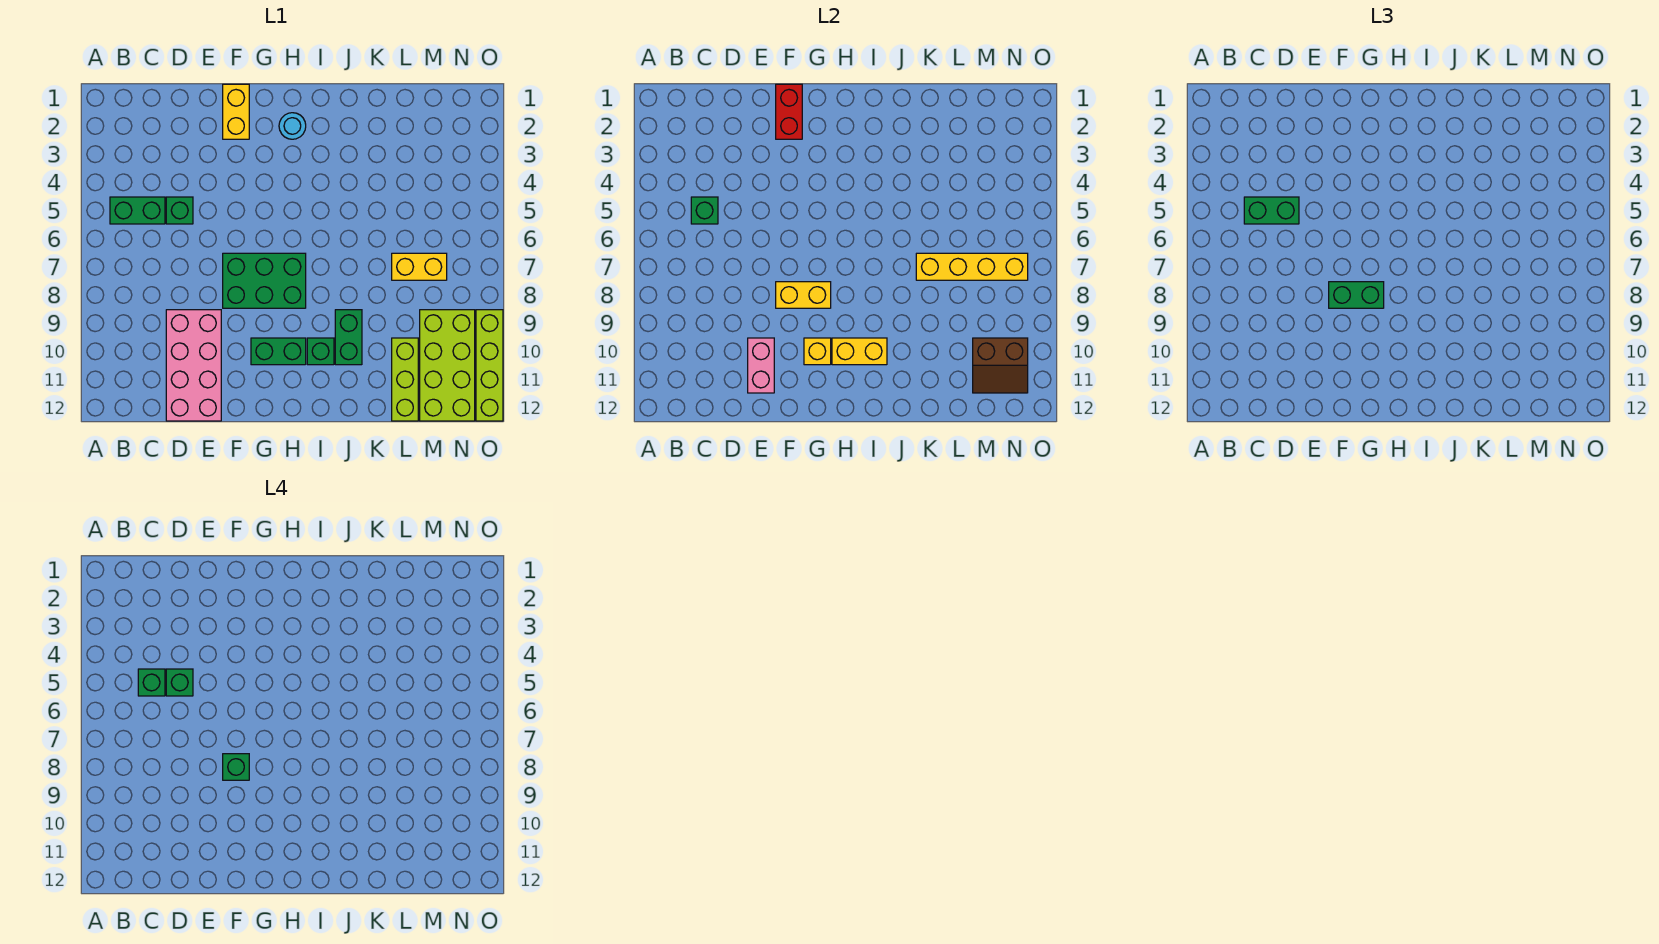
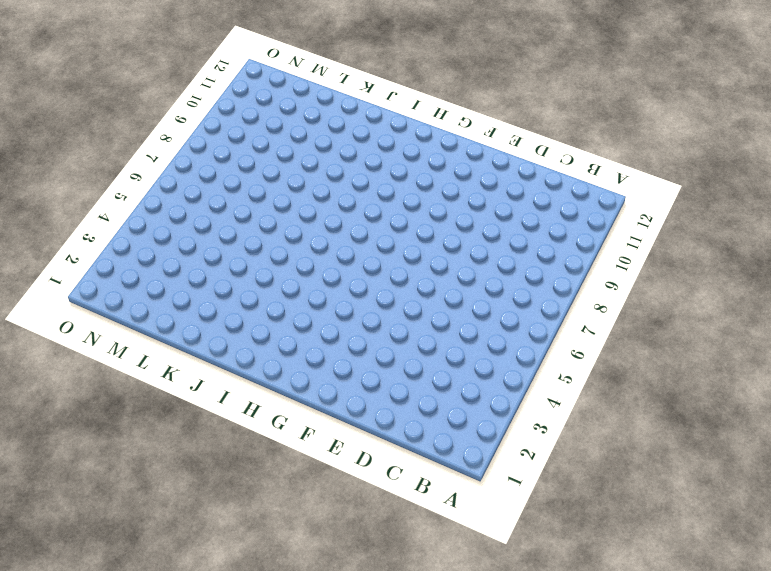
none -> green 1x2 brick [110,197,165,224]
none -> green 1x1 brick [166,197,193,224]
none -> pink 2x4 brick [166,310,221,421]

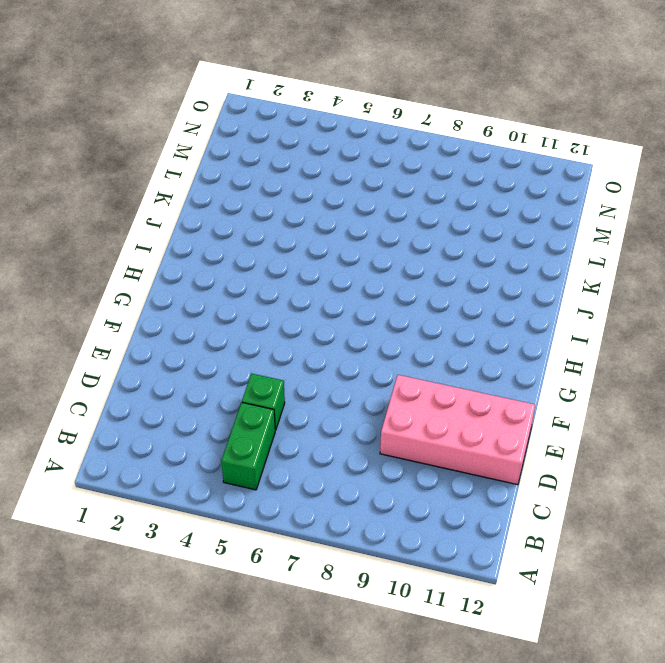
none -> yellow 1x2 brick [223,84,249,139]
none -> green 2x3 brick [223,253,306,308]
none -> green 1x2 brick [251,338,306,365]

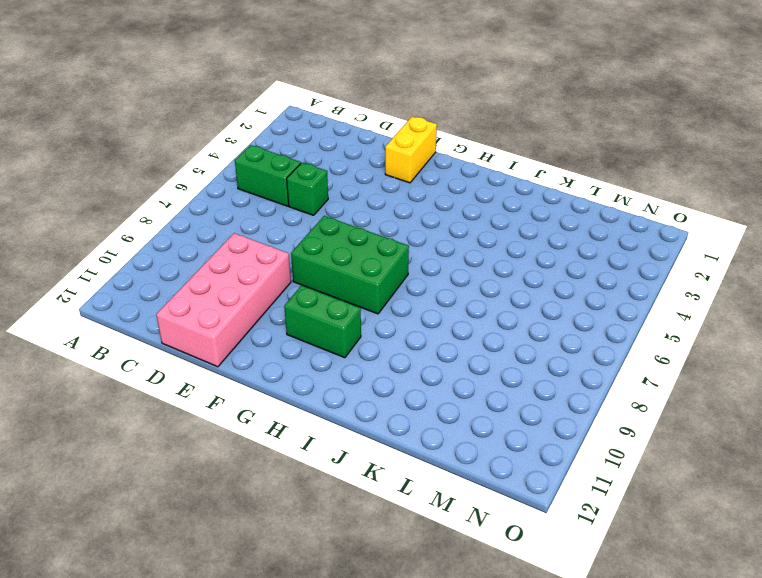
none -> cyan 1x1 round brick [279,113,306,139]
none -> green 1x1 brick [307,338,334,365]
none -> green 1x2 brick [335,310,362,365]

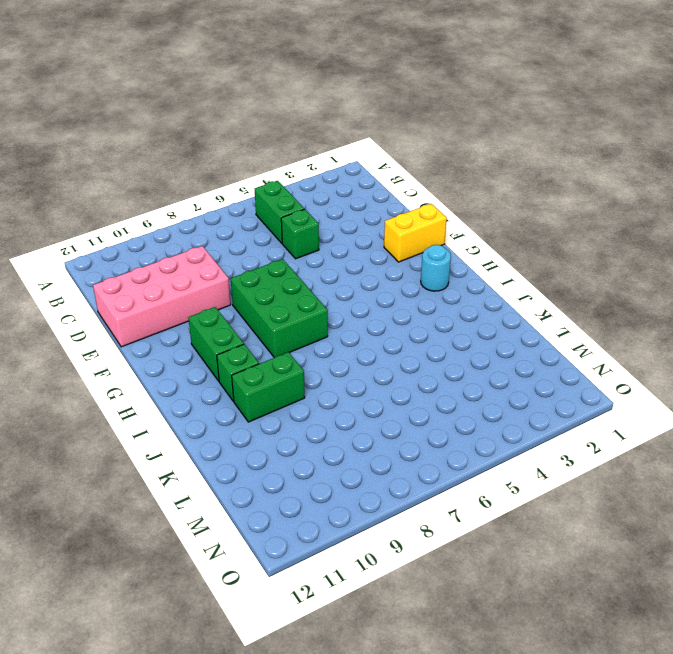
none -> yellow 1x2 brick [392,253,447,280]
none -> lime 1x3 brick [392,338,418,421]
none -> lime 2x4 brick [420,310,475,421]

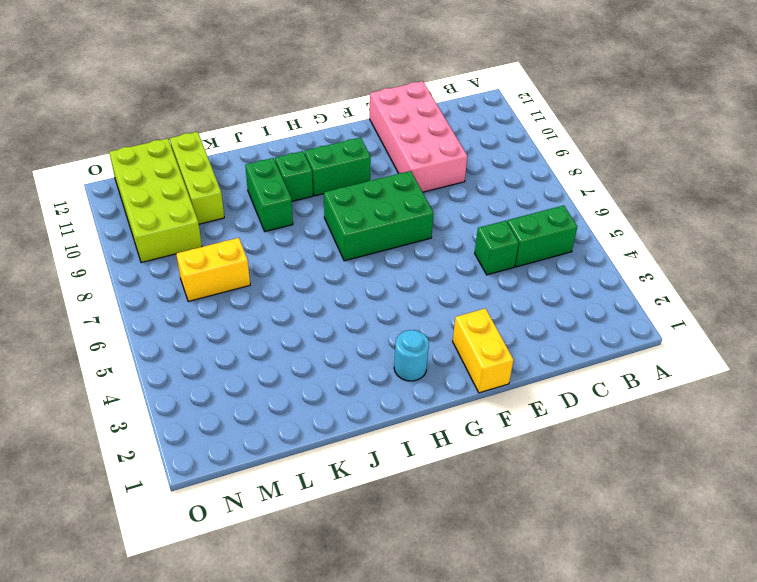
none -> lime 1x4 brick [476,310,503,421]
none -> green 1x1 brick [691,197,718,224]
none -> pink 1x2 brick [748,338,774,393]

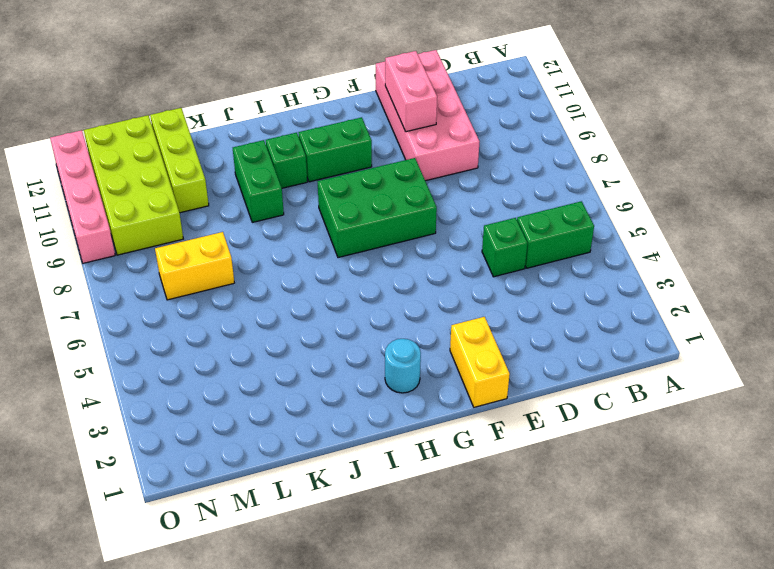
pink 1x4 brick [50,130,115,263] -> lime 1x4 brick [476,310,503,421]
none -> green 1x1 brick [691,197,718,224]
none -> red 1x2 brick [776,84,802,139]
none -> yellow 1x2 brick [776,282,831,308]

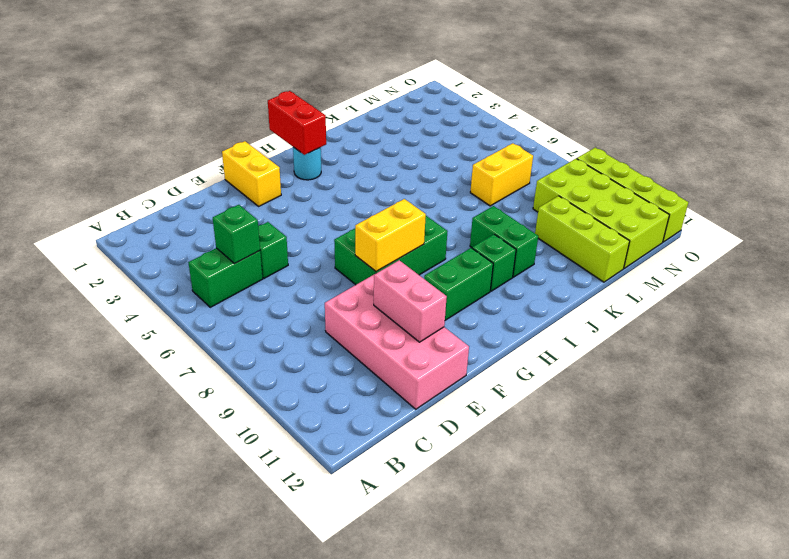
red 1x2 brick [268,91,326,155] -> red 1x2 brick moved to [776,84,802,139]
none -> yellow 1x1 brick [804,338,831,365]
none -> yellow 1x2 brick [832,338,887,365]
none -> yellow 1x4 brick [916,253,1028,280]

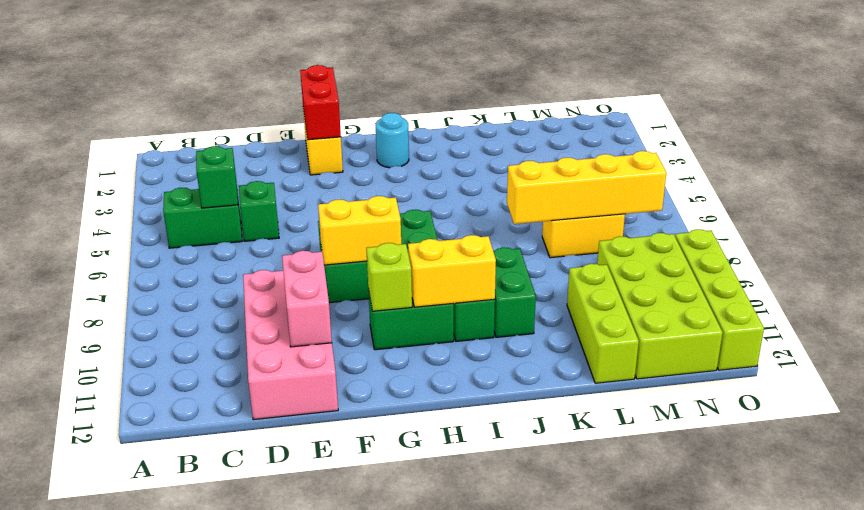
lime 1x1 brick [366,243,412,311] -> yellow 1x1 brick [804,338,831,365]
none -> brown 2x2 slope [973,338,1028,393]
none -> green 1x2 brick [1244,197,1299,224]
none -> green 1x2 brick [1329,282,1384,308]

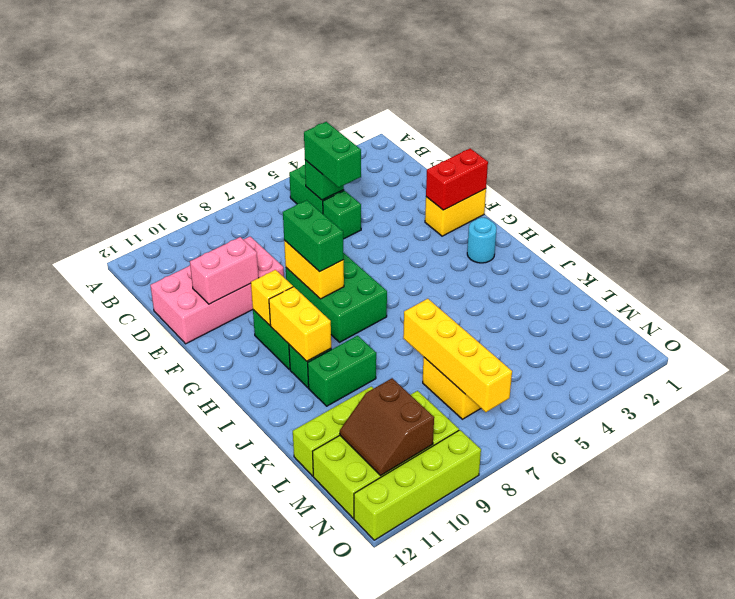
none -> green 1x1 brick [138,669,165,696]
none -> green 1x1 brick [166,669,193,696]
none -> green 1x1 brick [223,754,249,780]

